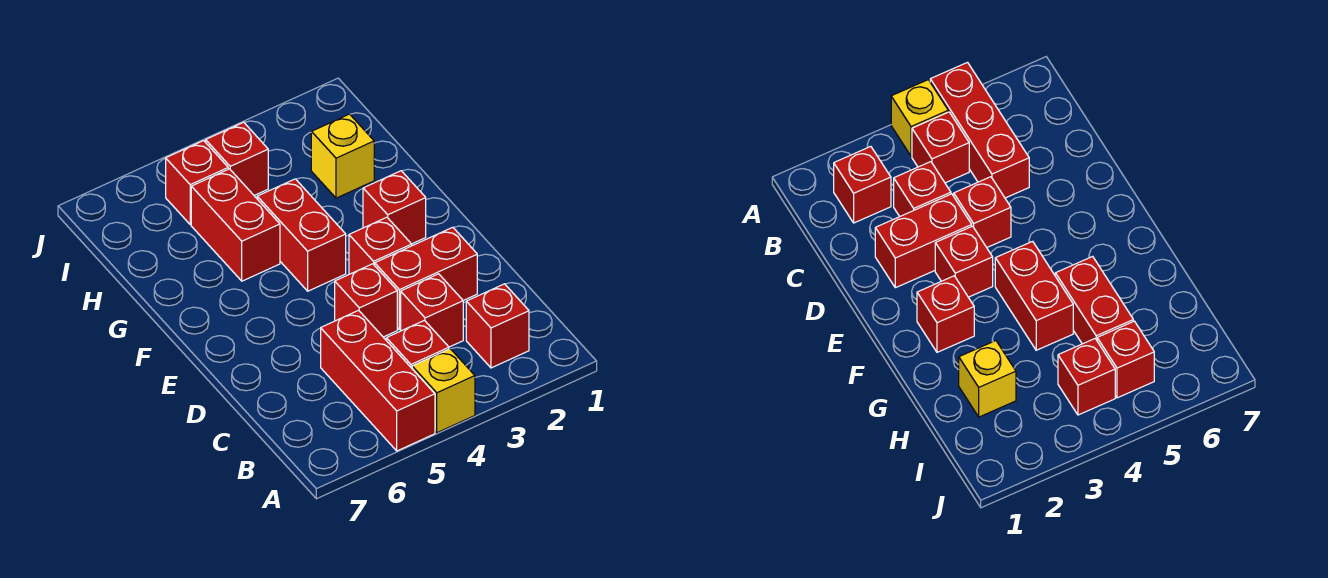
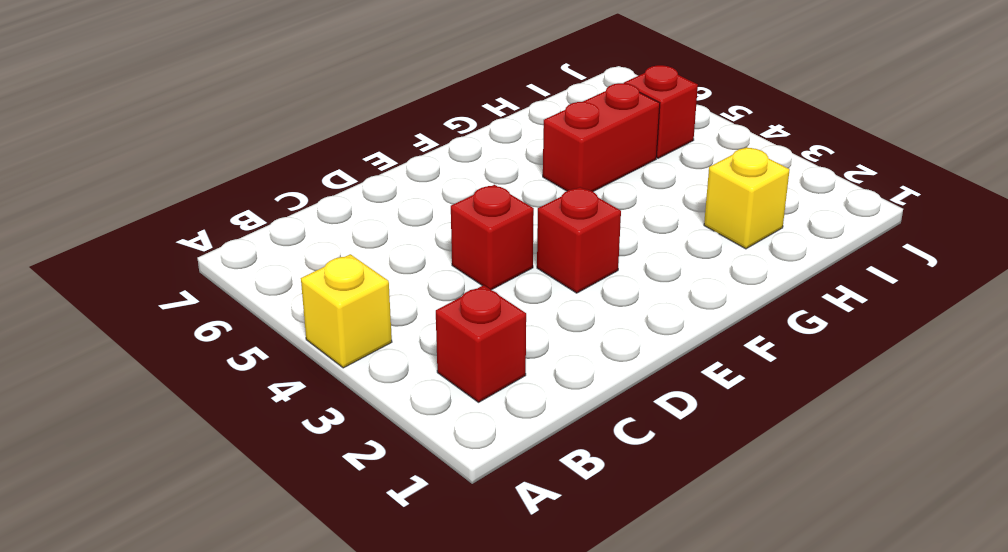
none -> red 1x3 brick [321,310,435,451]
none -> red 1x1 brick [386,320,449,368]
none -> red 1x1 brick [401,274,463,347]

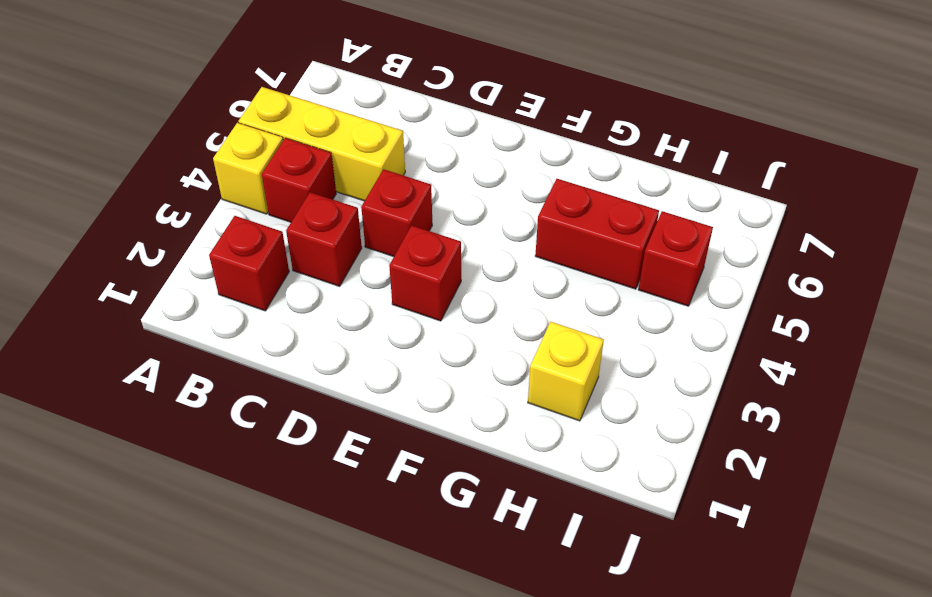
yellow 1x3 brick [239,87,405,201] -> red 1x3 brick [321,310,435,451]
none -> red 1x2 brick [375,227,477,330]
none -> red 1x1 brick [363,171,426,244]
none -> red 1x2 brick [257,179,346,291]

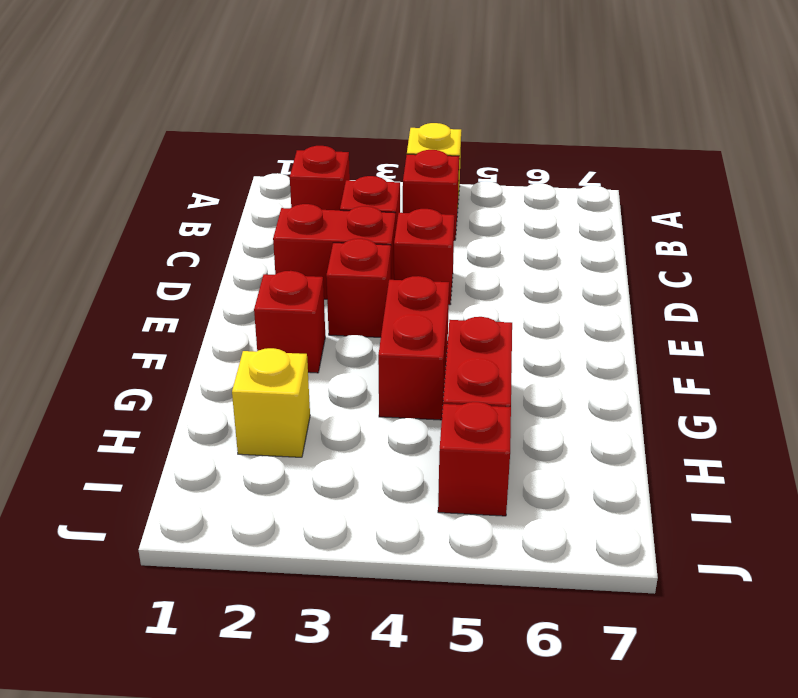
none -> red 1x3 brick [321,310,435,451]
none -> red 1x1 brick [206,122,268,195]

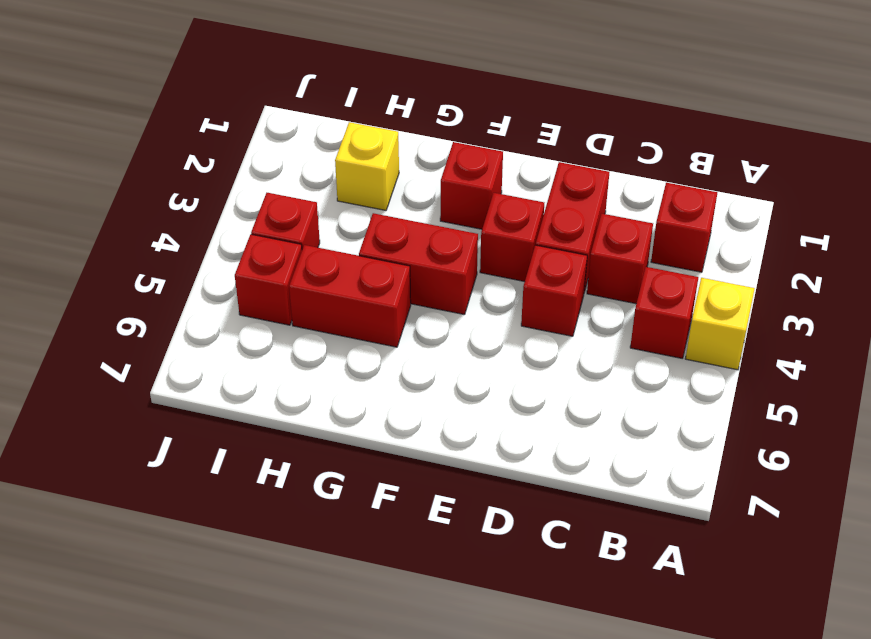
none -> red 1x3 brick [321,310,435,451]

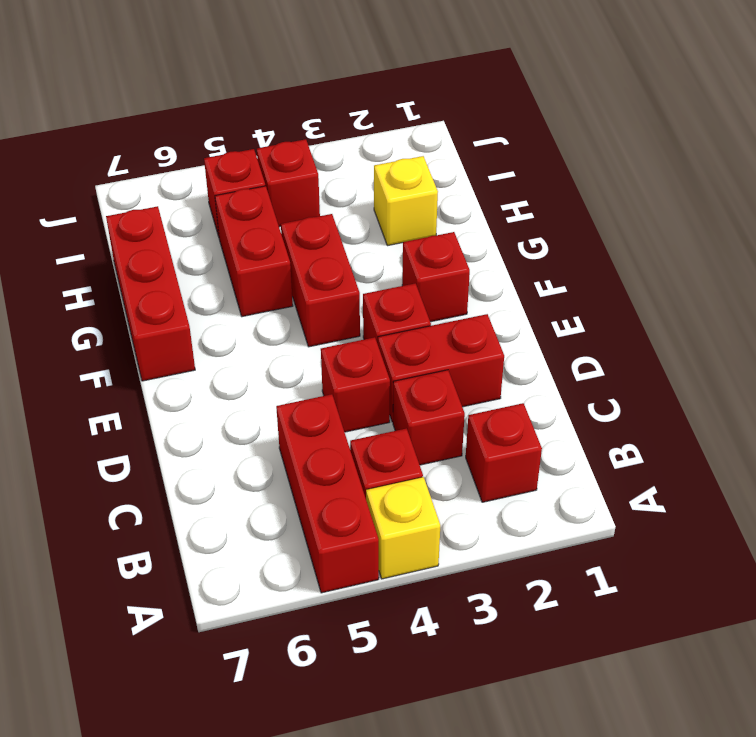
red 1x3 brick [106,206,195,381] -> none

